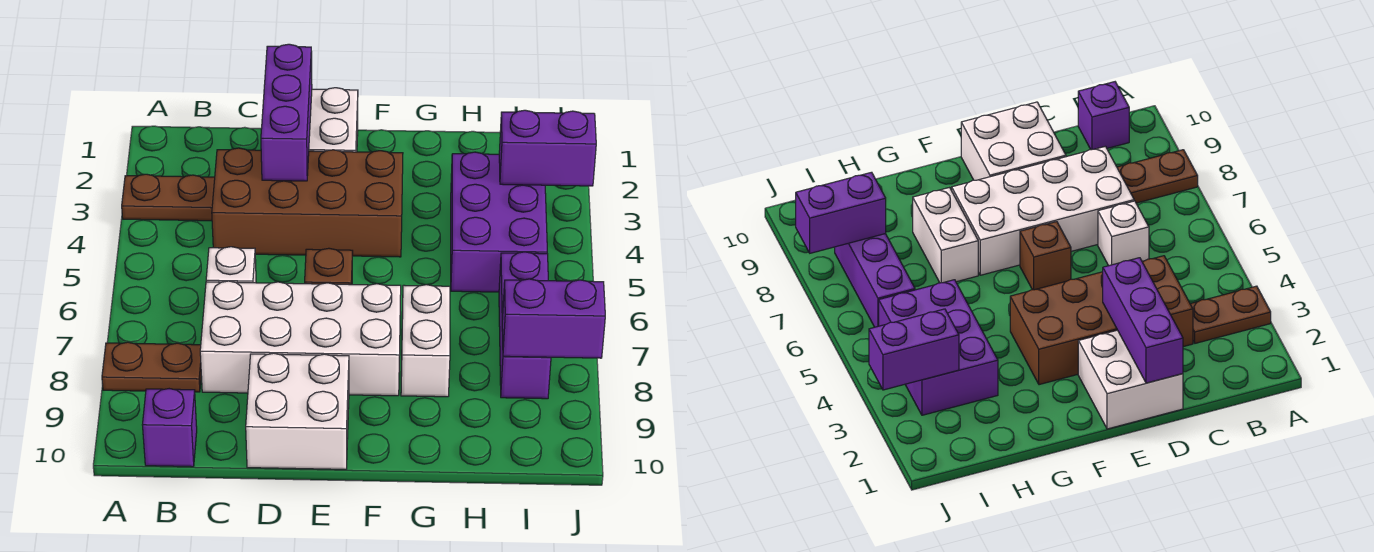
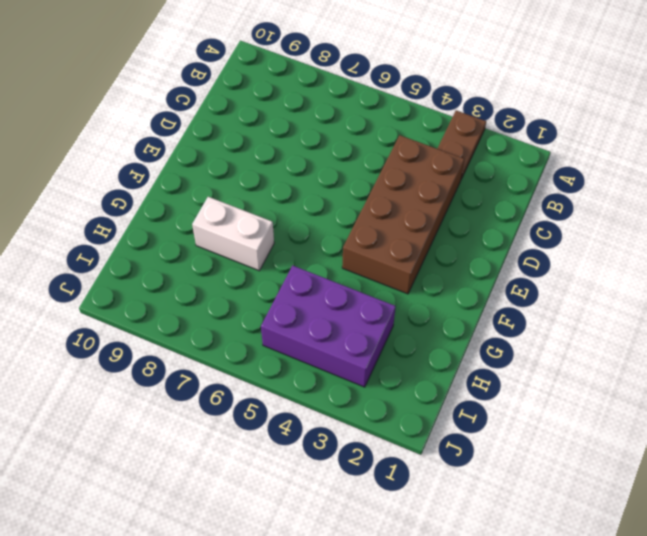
none -> brown 1x2 plate [102,342,201,392]
none -> purple 1x1 brick [143,389,197,467]
none -> white 1x1 brick [206,247,256,283]

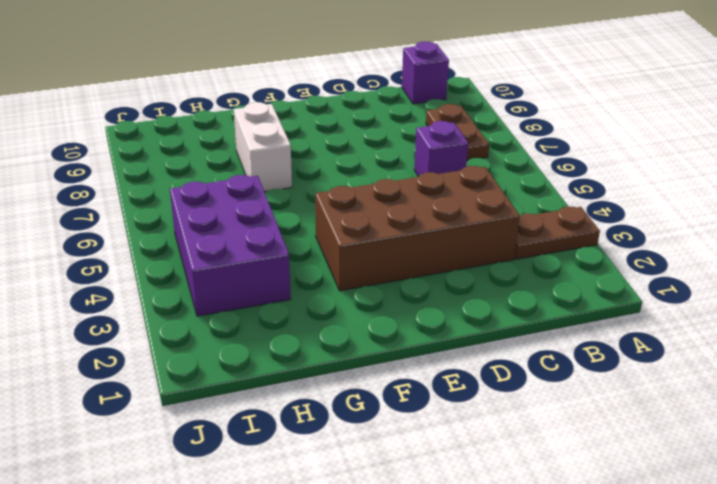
brown 1x2 plate [426,104,489,161] -> brown 1x2 plate turned to [102,342,201,392]
purple 1x1 brick [414,121,468,177] -> white 1x1 brick [206,247,256,283]
none -> white 2x4 brick [200,281,401,396]
none -> white 2x2 brick [309,88,358,152]
none -> white 2x2 brick [246,353,349,469]

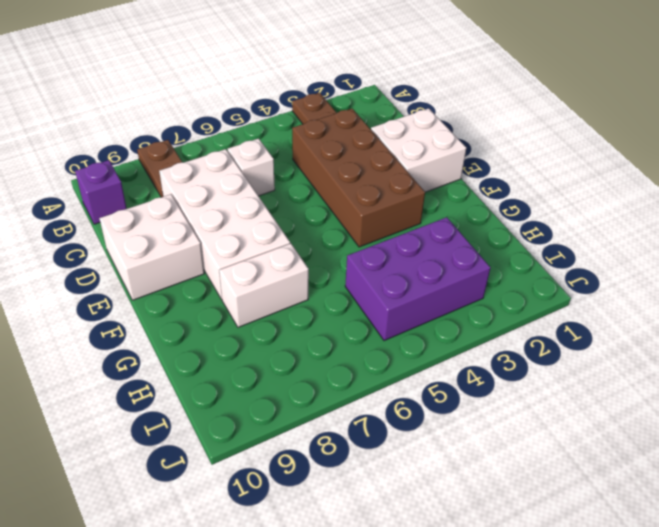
none -> brown 1x1 brick [305,248,353,285]
none -> purple 1x3 brick [499,252,551,399]
none -> purple 1x3 brick [261,44,312,181]

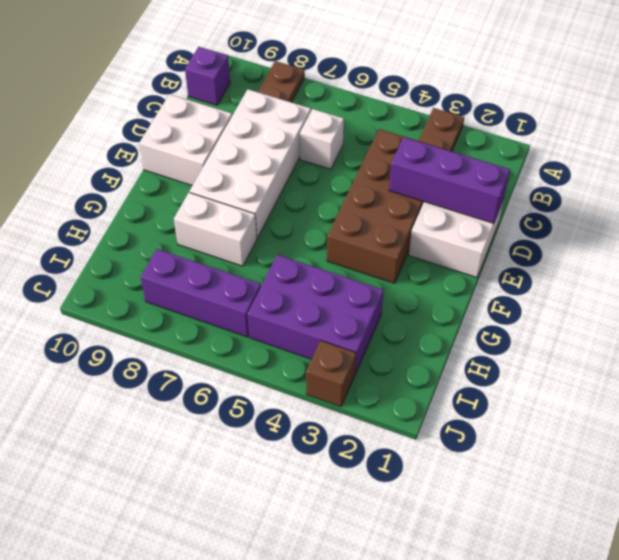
brown 1x1 brick [306,341,356,407] -> brown 1x1 brick moved to [305,248,353,285]
none -> purple 1x2 brick [499,110,596,186]
none -> purple 1x2 brick [502,279,605,358]

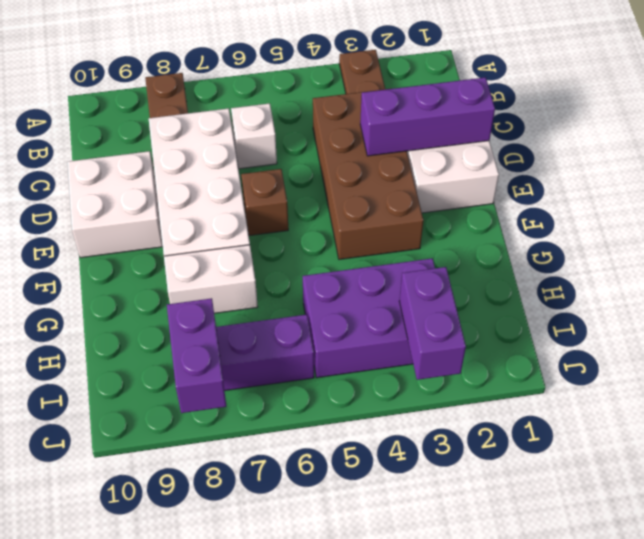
none -> purple 1x1 brick [143,389,197,467]

